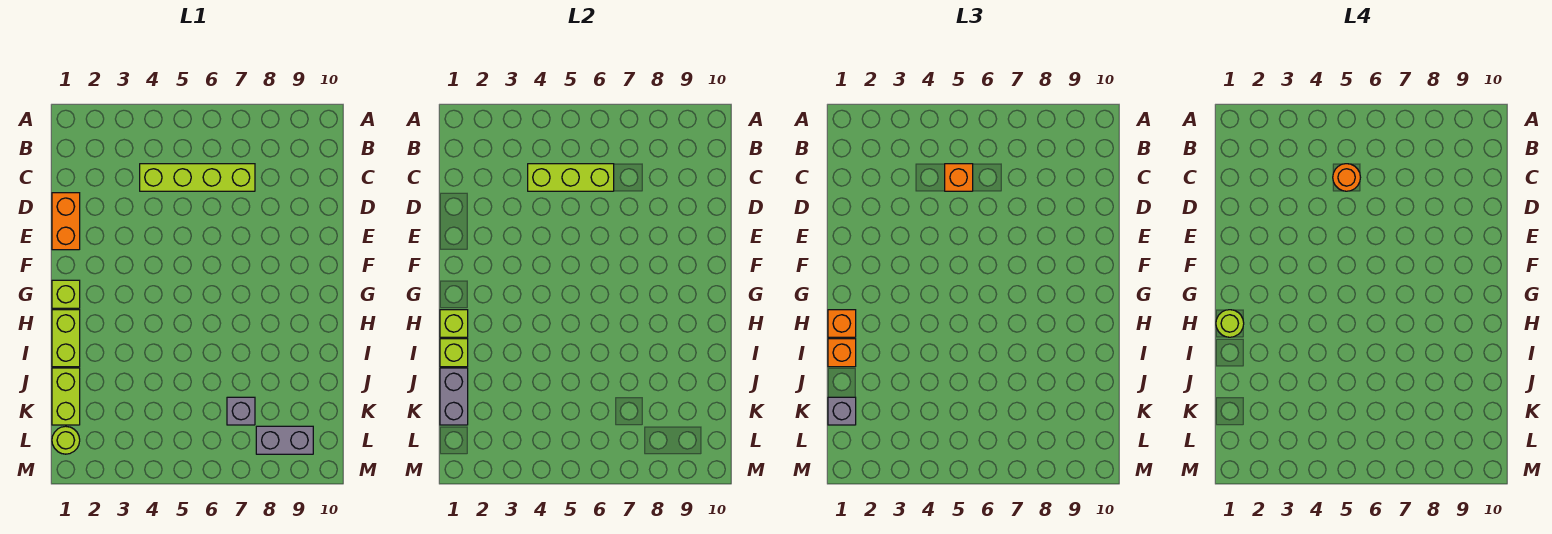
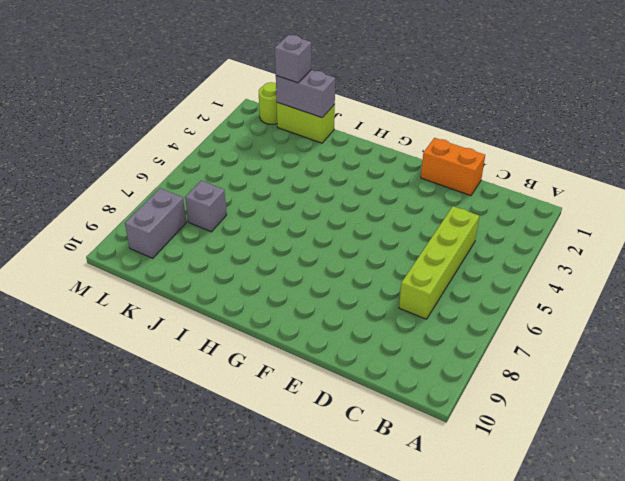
none -> lime 1x1 brick [52,280,80,308]
none -> lime 1x2 brick [52,310,80,367]
none -> lime 1x3 brick [528,164,614,191]

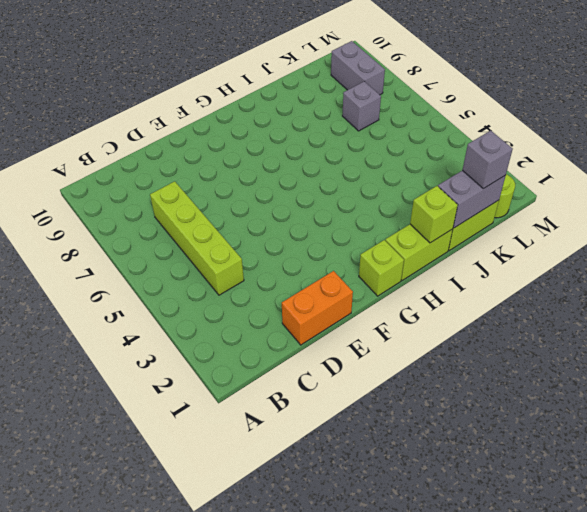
none -> lime 1x3 brick [528,164,614,191]
none -> lime 1x1 brick [440,310,468,337]
none -> orange 1x1 brick [945,164,973,191]

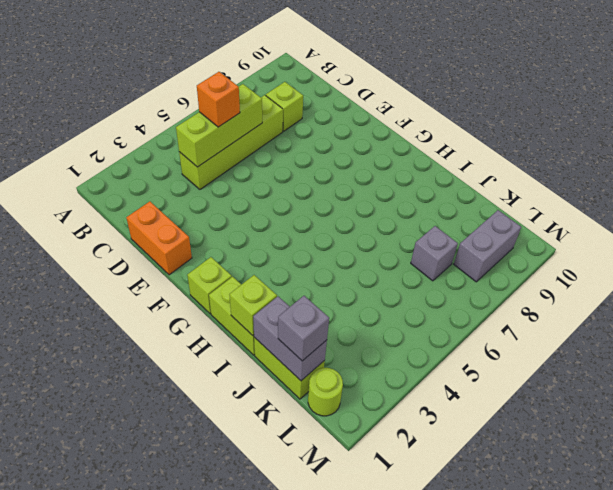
lime 1x1 brick [266,82,303,131] -> lime 1x1 brick moved to [440,310,468,337]
none -> orange 1x1 brick [828,310,856,337]
none -> orange 1x1 brick [828,339,856,367]
none -> orange 1x1 round brick [1333,164,1360,191]

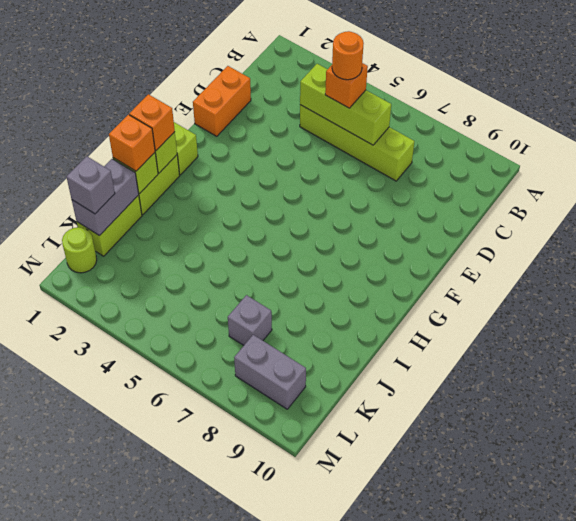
none -> lime 1x1 round brick [1216,310,1244,337]

